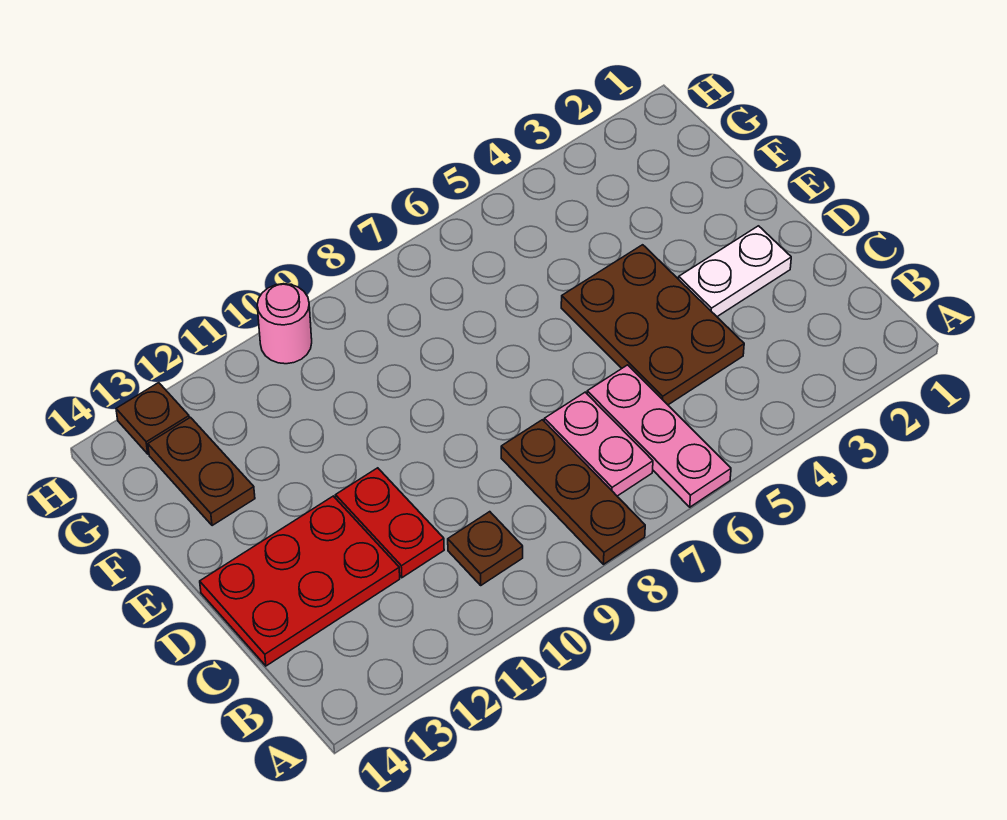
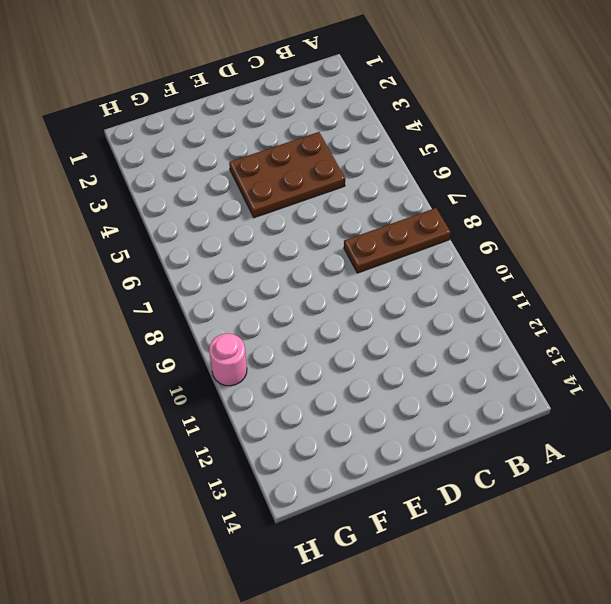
none -> pink 1x3 plate [587,365,731,507]
none -> pink 1x2 plate [544,392,653,496]

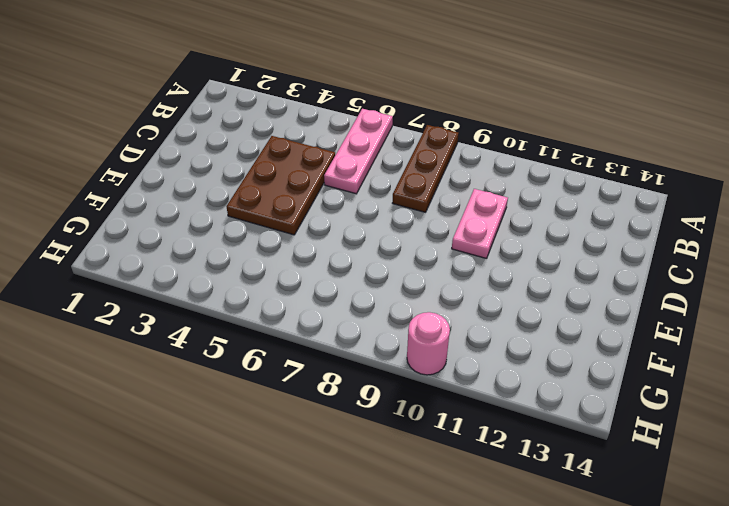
pink 1x2 plate [452,189,508,259] -> pink 1x2 plate moved to [544,392,653,496]
none -> brown 1x1 plate [448,512,523,585]
none -> red 1x2 plate [336,468,444,578]

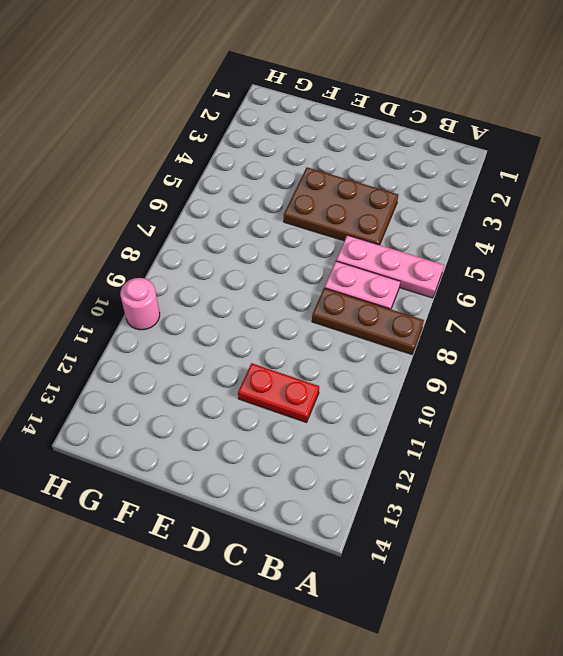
none -> brown 1x1 plate [448,512,523,585]
none -> red 2x3 plate [200,496,400,666]

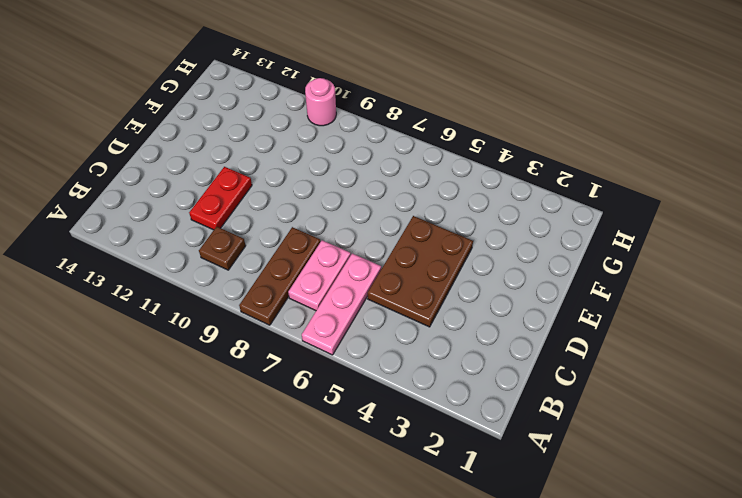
none -> red 2x3 plate [200,496,400,666]
none -> white 1x2 plate [679,226,791,317]

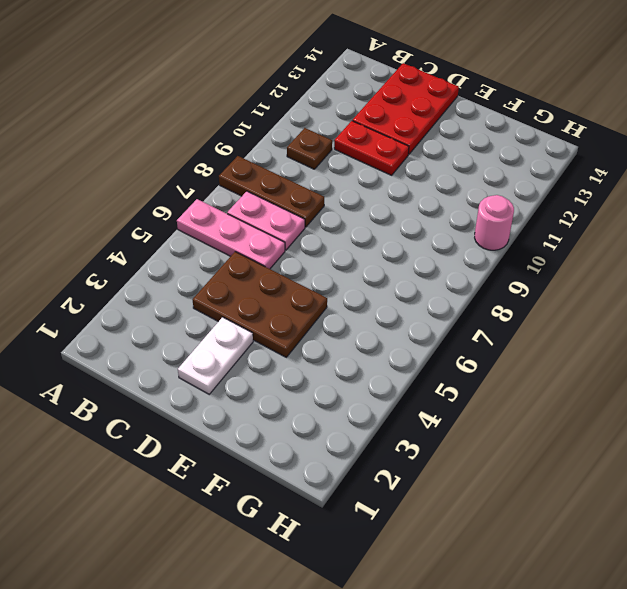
none -> brown 1x2 plate [148,417,255,526]
none -> brown 1x1 plate [116,383,189,454]

